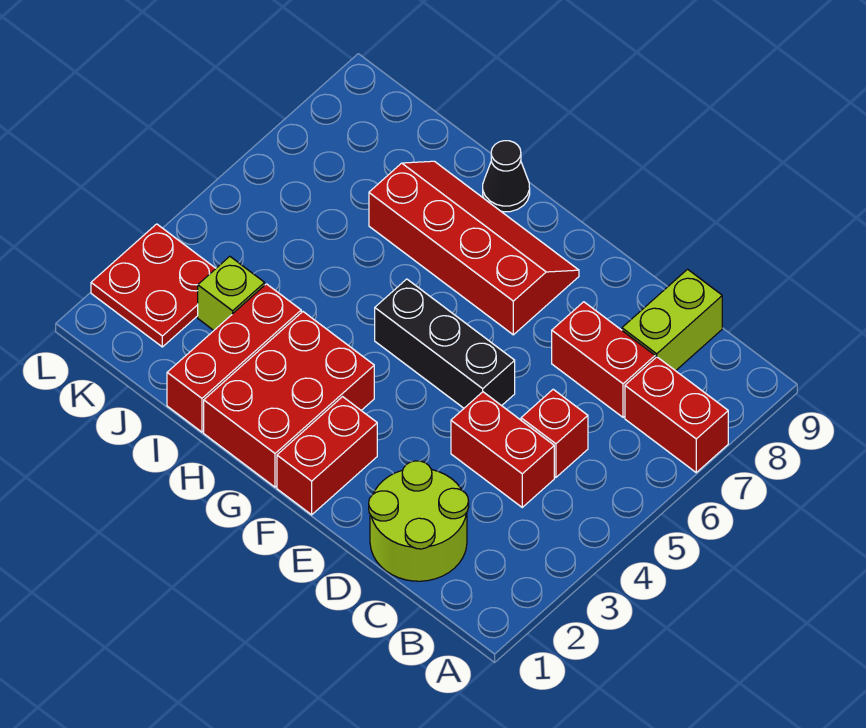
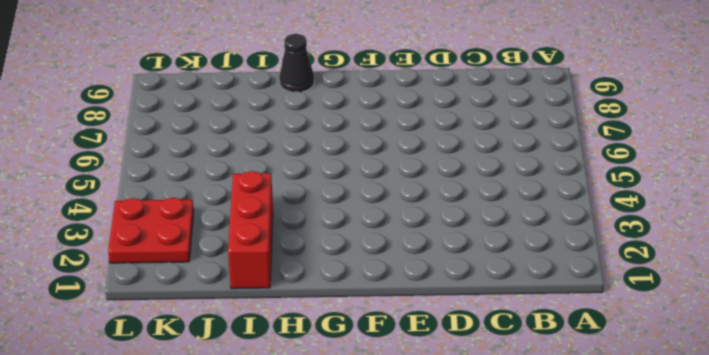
none -> red 1x2 brick [625,357,728,472]
none -> lime 2x2 round brick [369,461,469,581]
none -> red 1x2 brick [451,392,554,507]

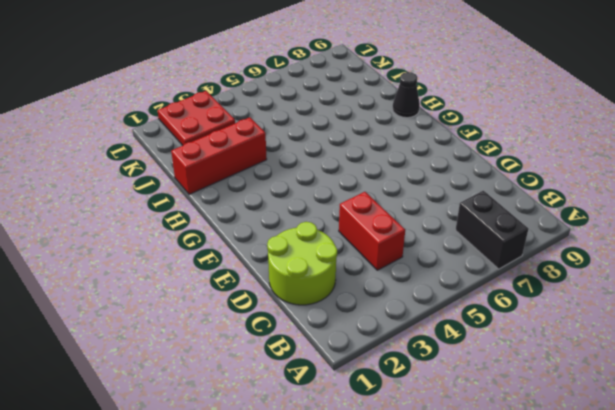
black 1x2 brick [456,191,528,269] -> red 1x2 brick [625,357,728,472]
none -> red 1x1 brick [521,389,588,477]
none -> red 1x2 brick [552,302,655,417]
none -> lime 1x2 brick [622,269,722,371]

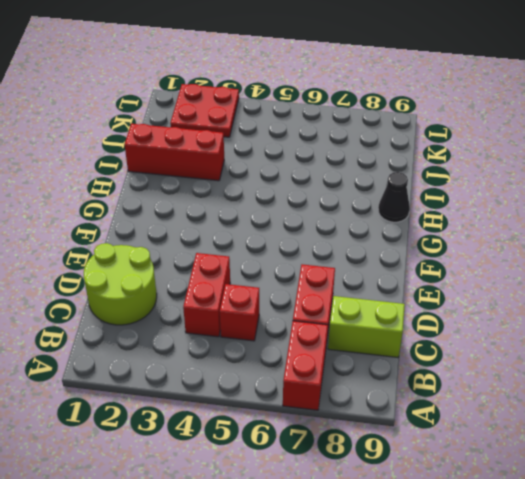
none -> black 1x3 brick [375,279,515,408]
none -> red 1x2 brick [277,397,377,515]
none -> red 2x4 slope [369,161,579,335]

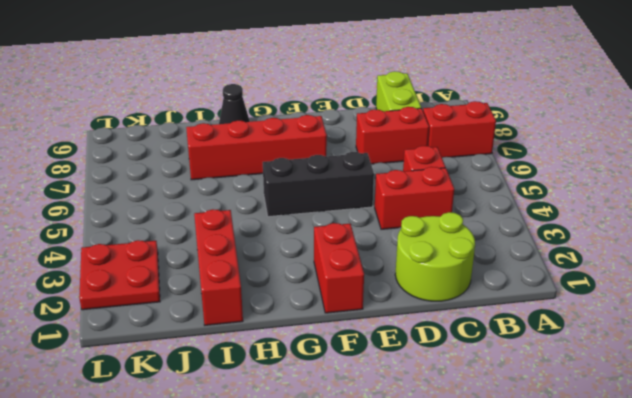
none -> red 2x3 brick [204,312,374,487]
none -> lime 1x1 brick [198,256,265,330]

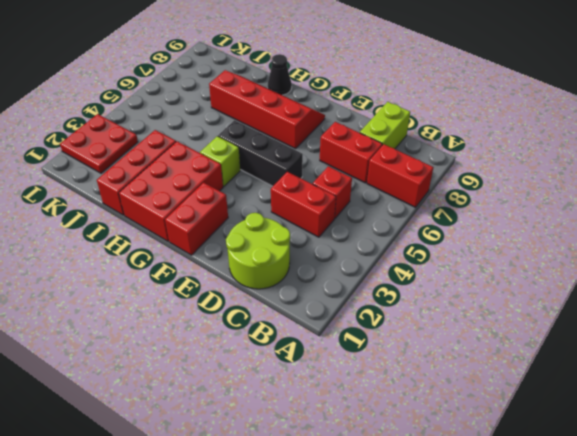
lime 1x1 brick [200,136,240,187] -> lime 1x1 brick moved to [198,256,265,330]

